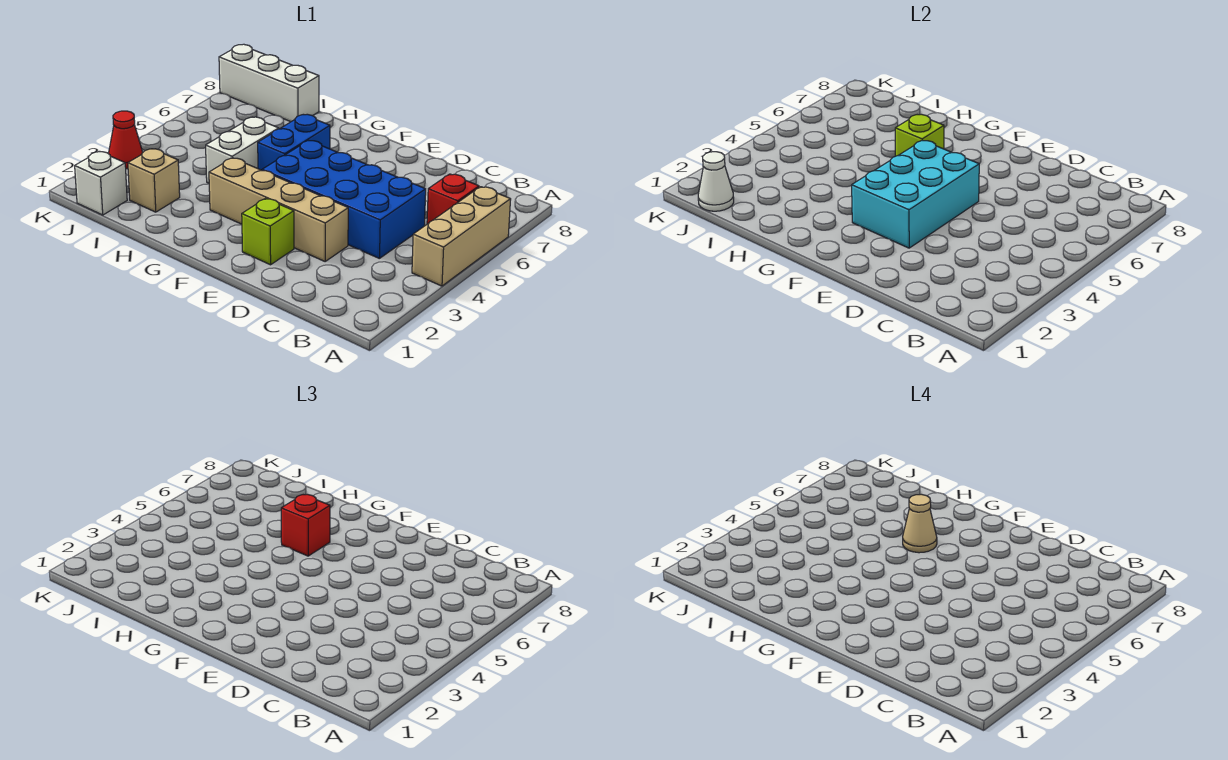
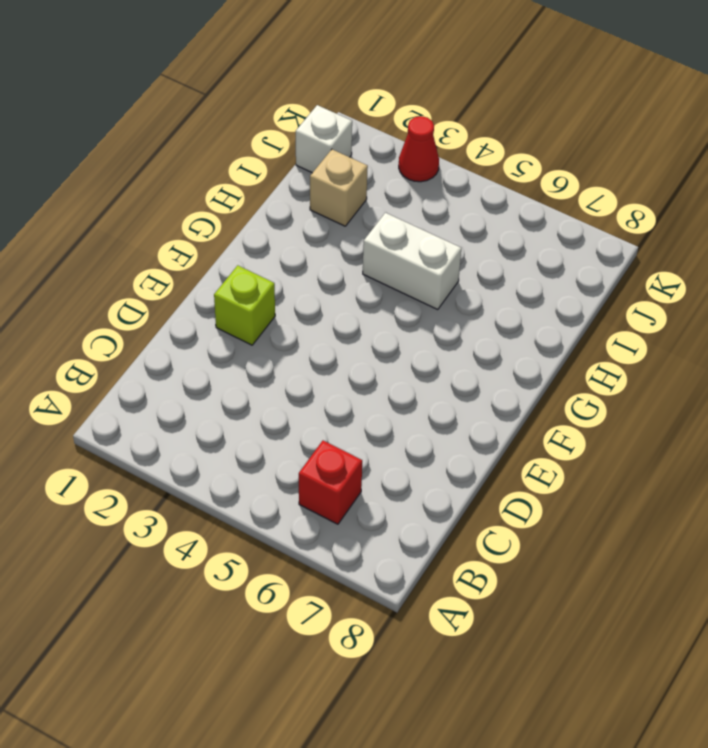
none -> tan 1x3 brick [412,187,511,286]
none -> blue 2x4 brick [262,140,426,259]
none -> tan 1x4 brick [209,158,348,261]

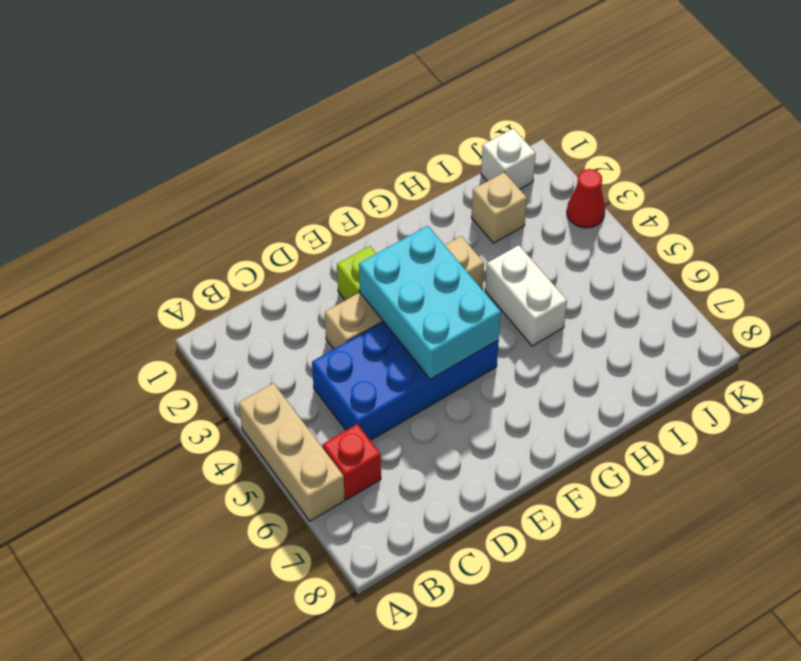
none -> blue 1x2 brick [258,114,330,170]
none -> white 1x3 brick [219,44,319,122]
none -> lime 1x1 brick [895,114,944,156]

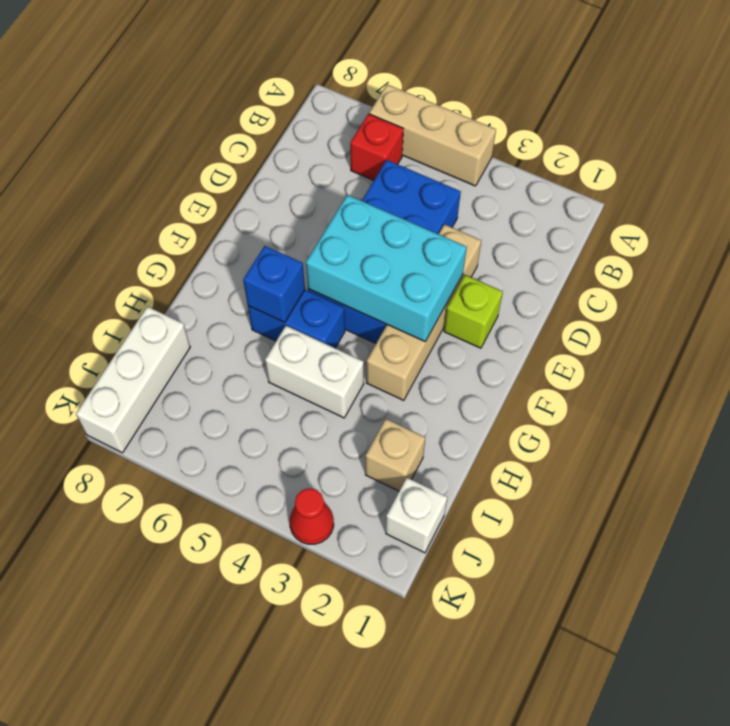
blue 1x1 brick [243,246,305,323] -> lime 1x1 brick [895,114,944,156]
none -> white 1x1 cone [698,152,734,211]
none -> red 1x1 brick [281,494,330,556]
none -> tan 1x1 cone [903,494,937,553]

